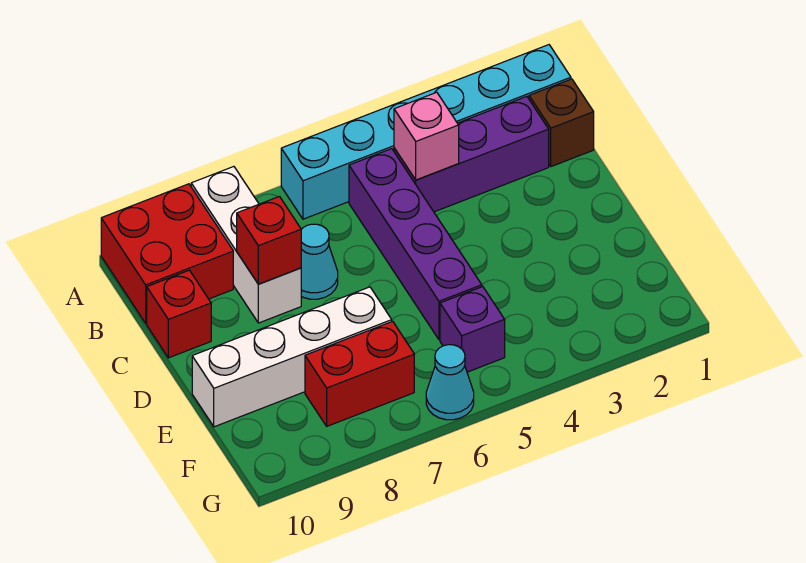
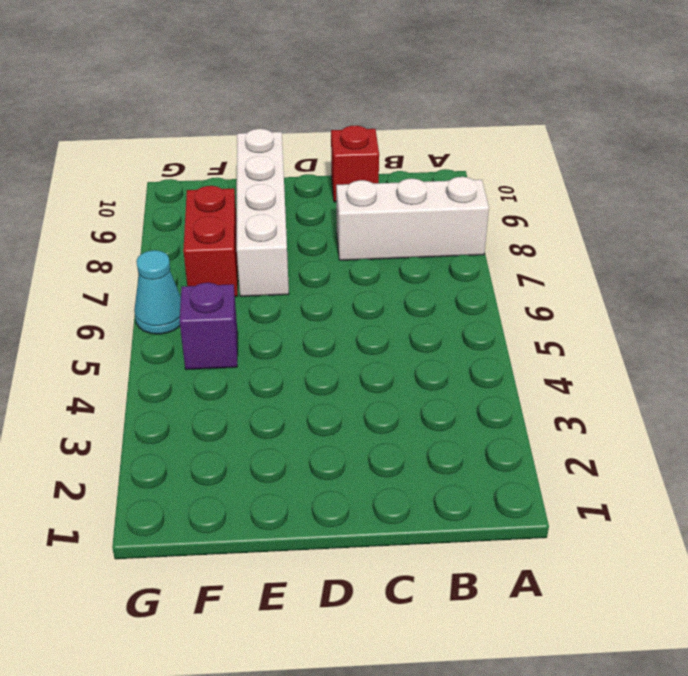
none -> cyan 1x6 brick [281,45,571,219]
none -> red 2x2 brick [101,184,233,323]
none -> brown 1x1 brick [529,79,594,167]

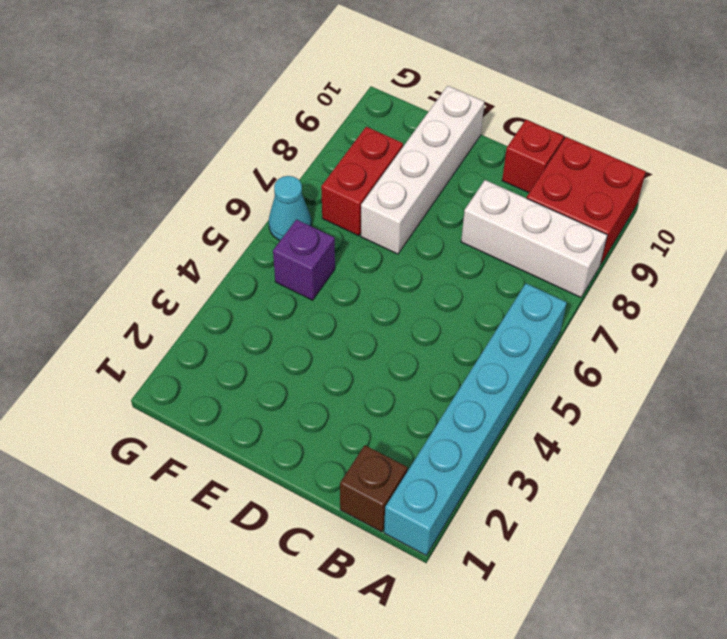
none -> purple 1x3 brick [394,96,549,212]
none -> purple 1x4 brick [349,149,482,340]
none -> cyan 1x1 cone [301,224,338,299]

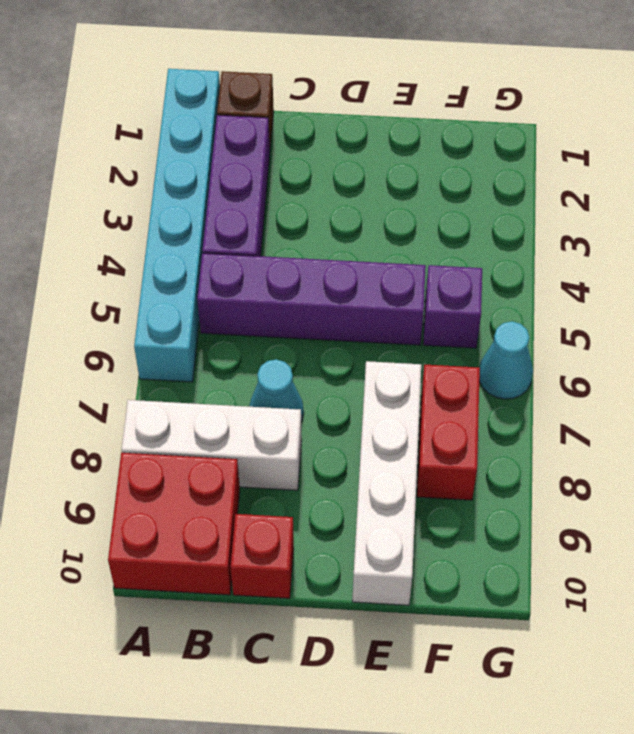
none -> pink 1x1 brick [394,92,459,180]
none -> red 1x1 brick [237,197,301,284]

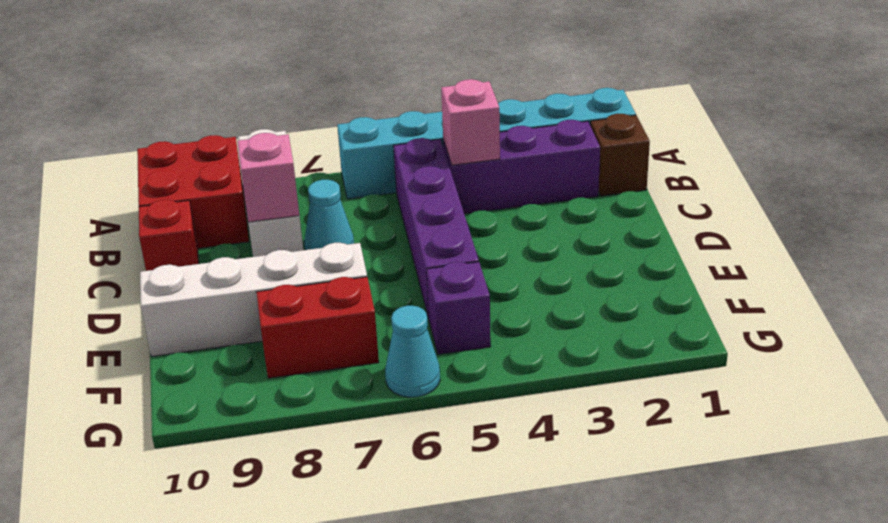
pink 1x1 brick [237,133,299,222] -> red 1x1 brick [237,197,301,284]

